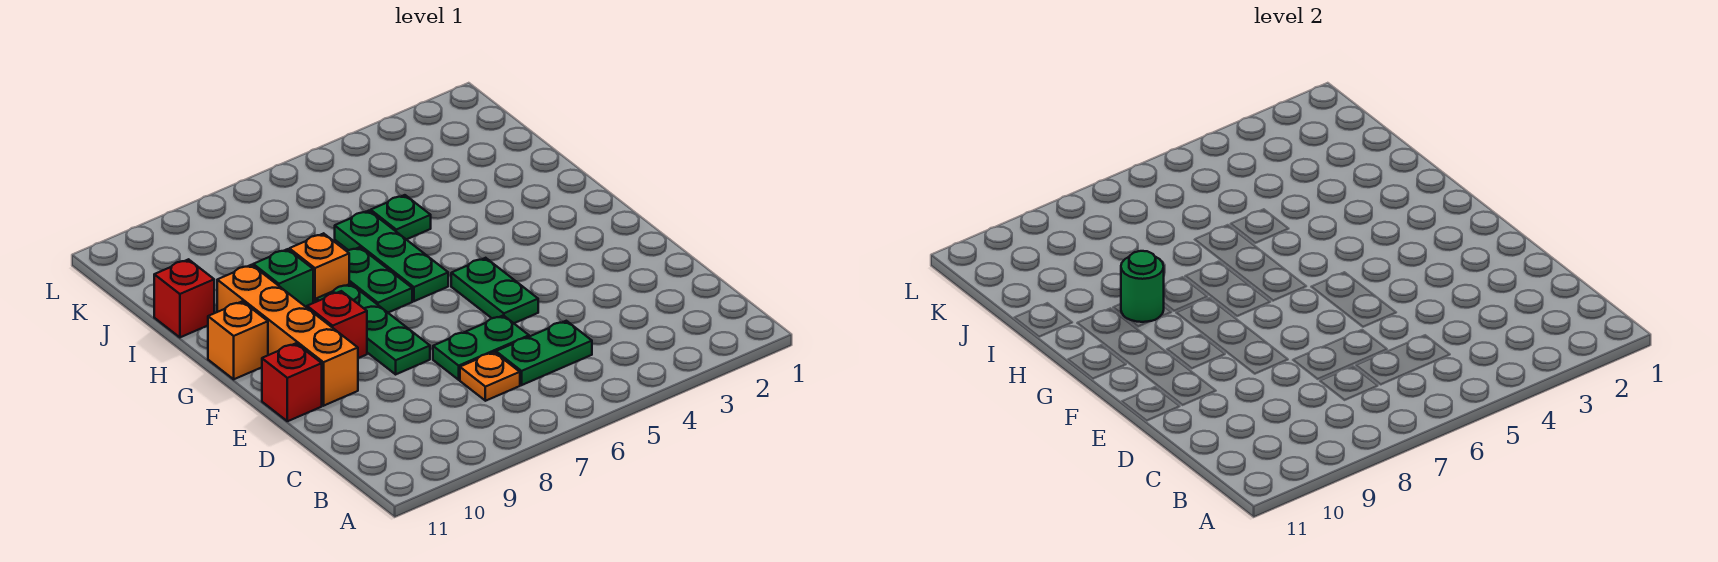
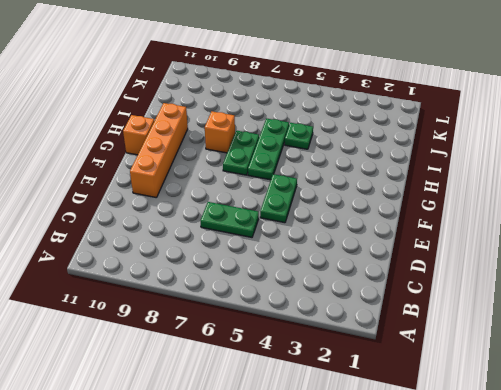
none -> green 1x2 plate [496,321,592,385]
none -> orange 1x1 plate [460,352,520,401]
none -> green 1x3 plate [316,284,430,374]

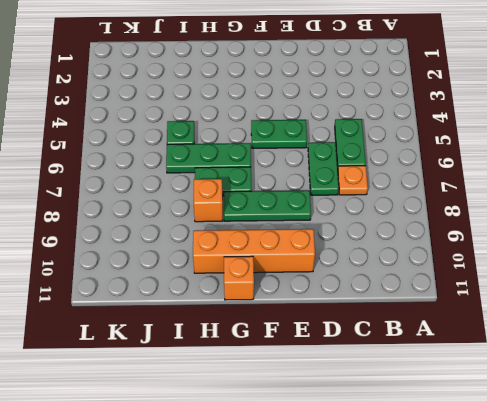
none -> red 1x1 brick [262,343,322,421]
none -> red 1x1 brick [307,291,367,358]
none -> green 1x1 brick [253,249,313,307]

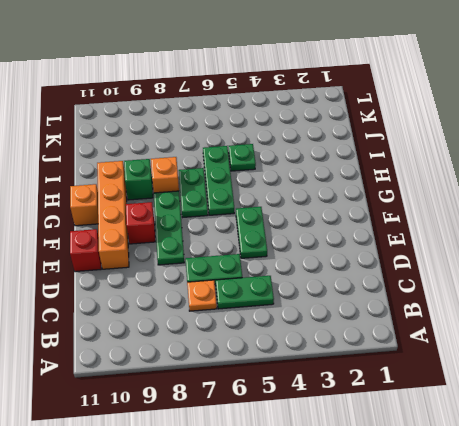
none -> red 1x1 brick [154,259,214,337]
none -> green 1x1 round brick [1121,251,1164,322]

